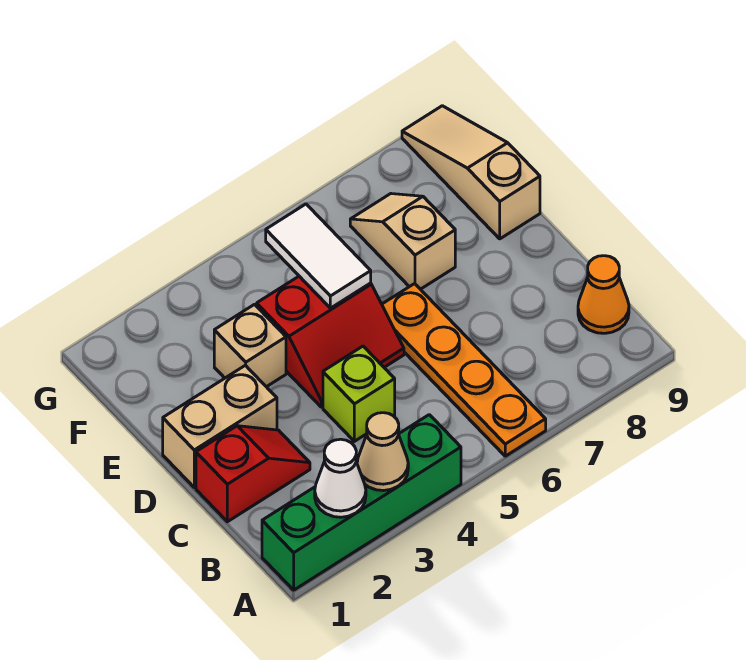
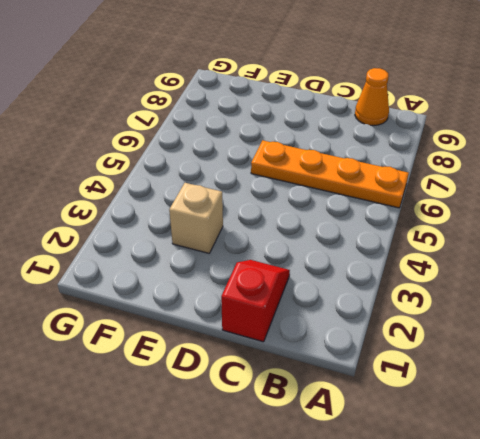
none -> green 1x4 brick [262,415,461,590]
none -> lime 1x1 brick [323,346,395,441]
none -> tan 1x2 brick [163,365,277,487]

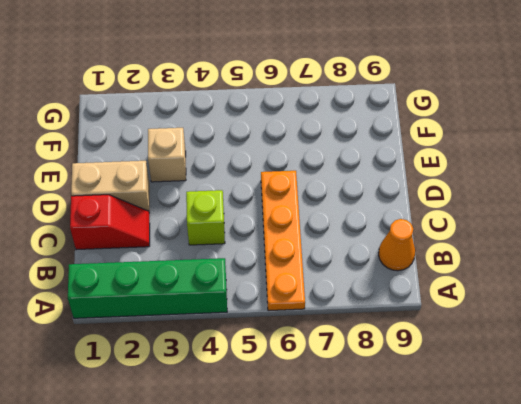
none -> red 2x2 slope [257,276,404,407]
none -> tan 1x2 slope [350,194,455,289]
none -> tan 1x3 slope [402,106,540,239]

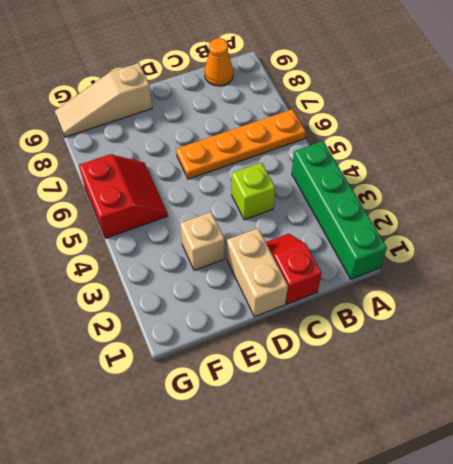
red 2x2 slope [79,154,168,238] -> red 2x2 slope moved to [257,276,404,407]
none -> tan 1x2 slope [350,194,455,289]
none -> white 1x1 cone [315,439,366,517]
none -> tan 1x1 cone [357,413,408,491]

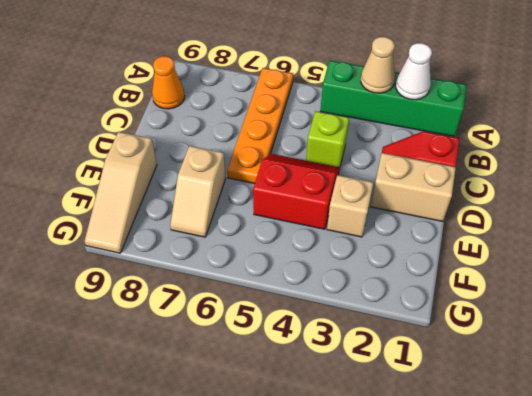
none -> white 1x2 tile [266,204,371,308]

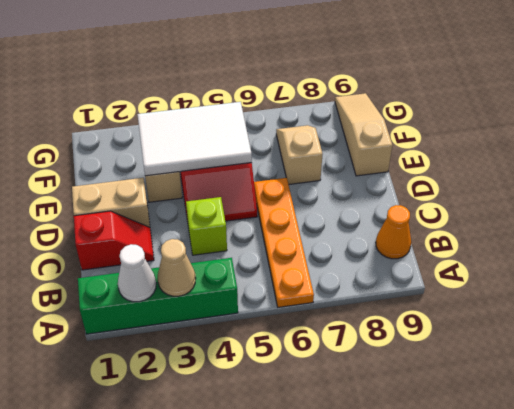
white 2x3 tile [137,102,252,176] -> white 1x2 tile [266,204,371,308]

